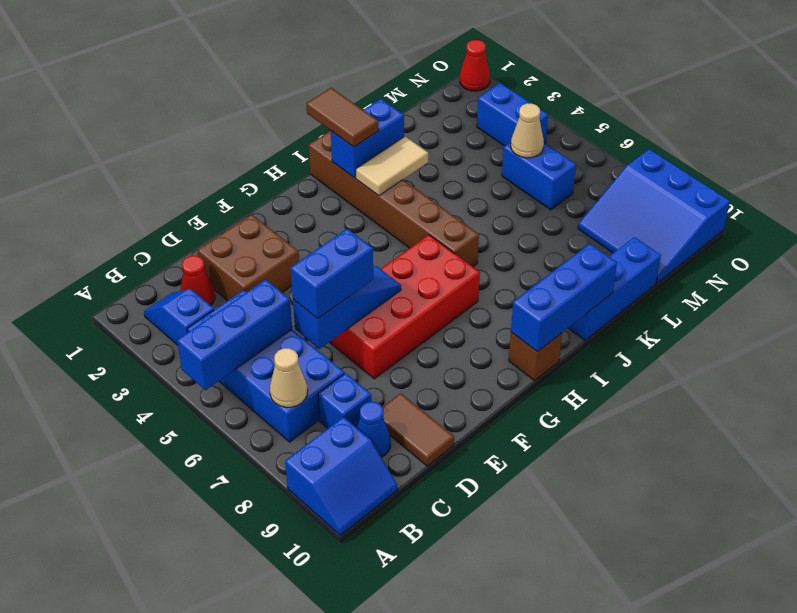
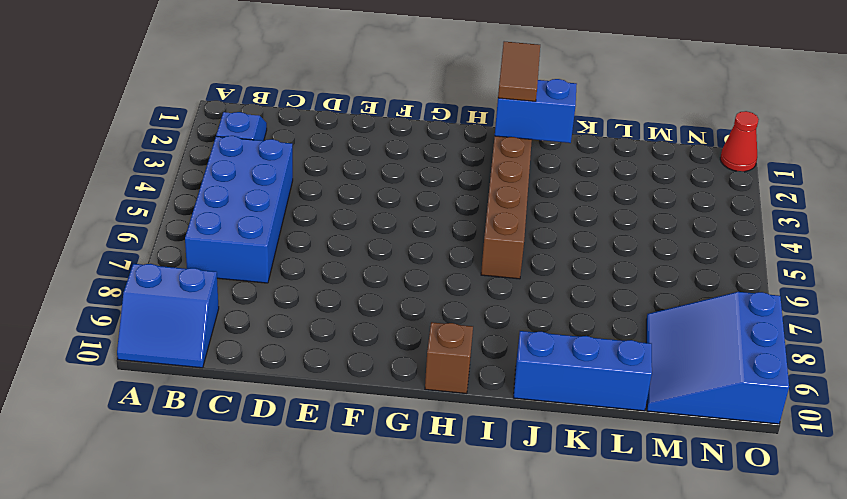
none -> red 1x1 cone [180,256,215,305]
none -> blue 1x1 brick [318,373,371,428]
none -> blue 1x1 cone [357,402,391,457]

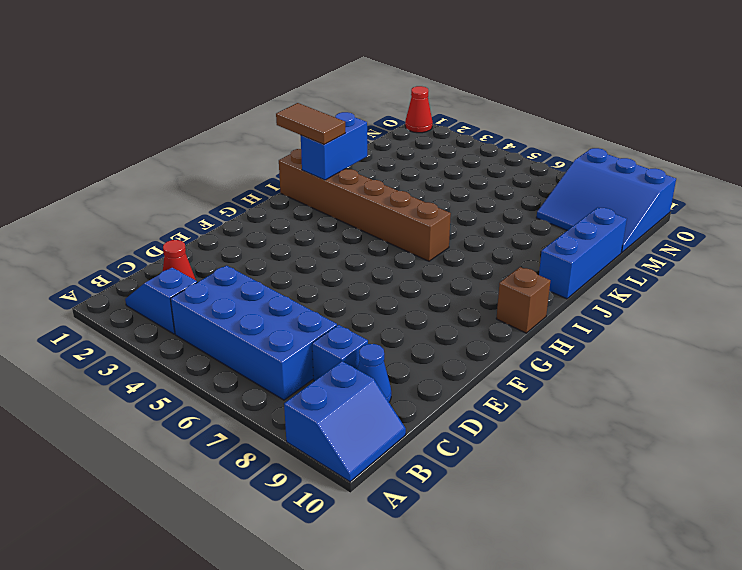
none -> brown 2x2 brick [198,215,299,301]
none -> brown 1x2 tile [383,393,454,466]
none -> red 2x4 brick [329,235,480,379]

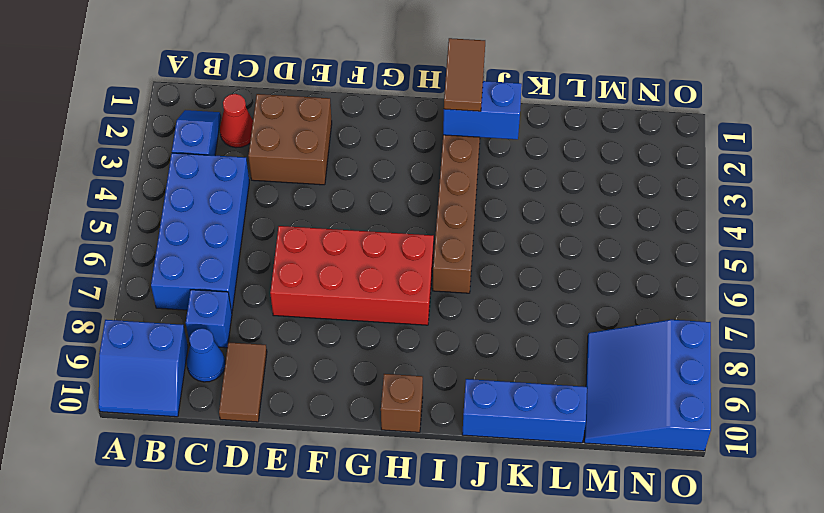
none -> blue 1x2 brick [502,142,576,210]
none -> blue 1x2 brick [477,83,548,146]
none -> red 1x1 cone [460,40,490,91]

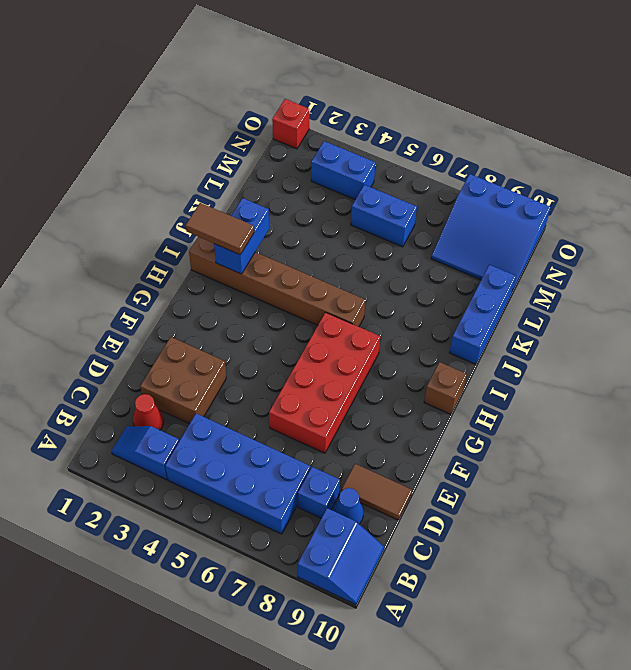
red 1x1 brick [272,99,309,149] -> red 1x1 cone [460,40,490,91]
none -> blue 1x3 brick [177,280,292,390]
none -> tan 1x1 cone [270,348,308,407]
none -> blue 1x3 slope [293,266,401,349]

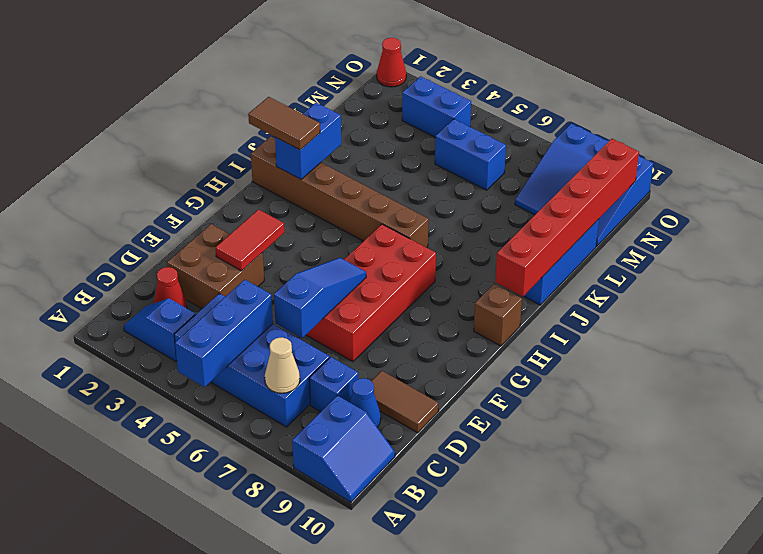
red 1x2 tile [216,209,284,271] -> none
red 1x6 brick [495,139,639,297] -> blue 1x3 brick [511,244,617,352]
none -> tan 1x2 tile [356,137,428,196]
none -> tan 1x1 cone [511,103,544,158]
none -> blue 1x2 brick [291,229,373,319]

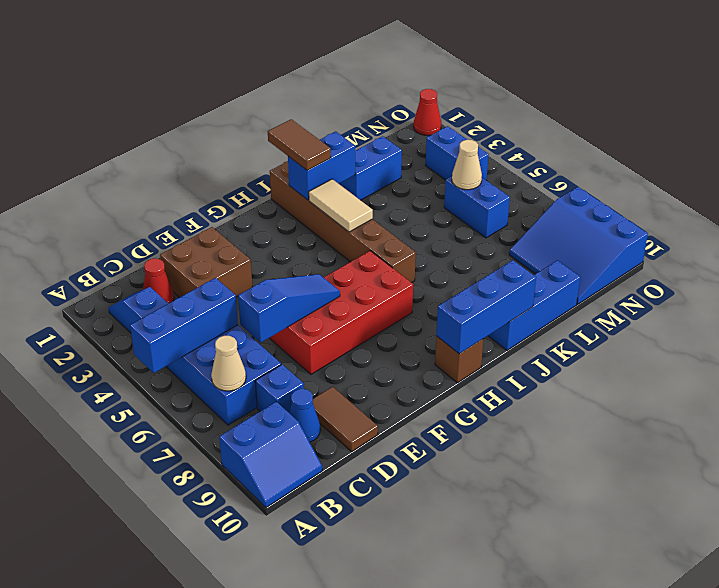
tan 1x2 tile [309,179,373,232] -> tan 1x2 tile turned to [356,137,428,196]
blue 1x2 brick [339,136,402,200] -> blue 1x2 brick moved to [291,229,373,319]

